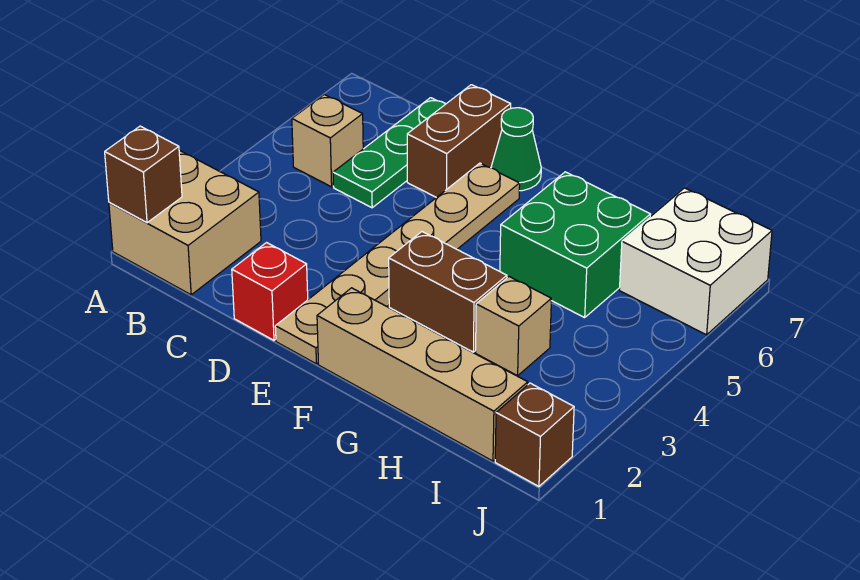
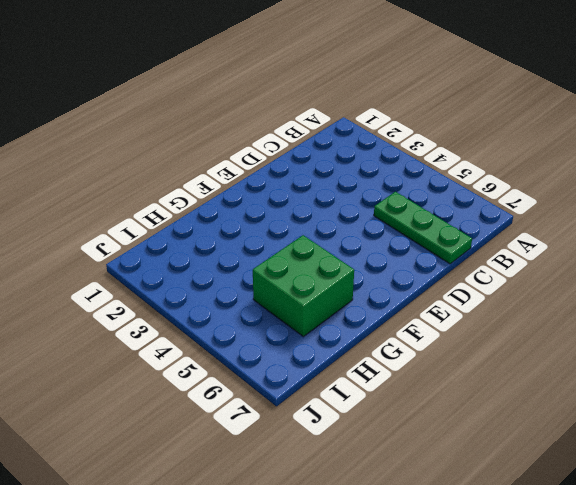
none -> tan 2x2 brick [109,151,261,295]
none -> tan 1x1 brick [292,95,363,187]
none -> red 1x1 brick [232,243,308,340]

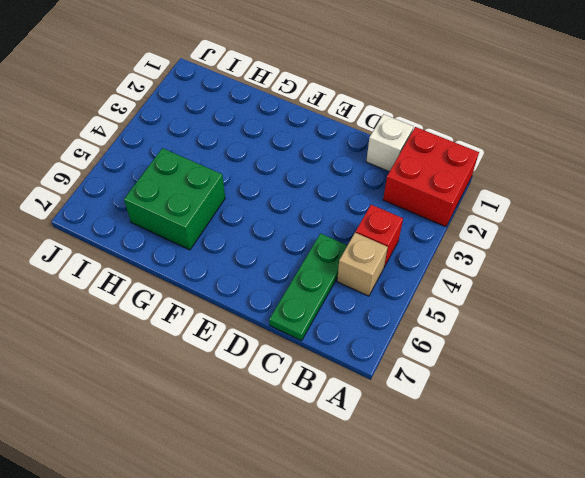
red 2x2 brick [383,127,479,227] -> tan 2x2 brick [109,151,261,295]
red 1x1 brick [356,205,403,267] -> red 1x1 brick moved to [232,243,308,340]
white 1x1 brick [366,114,414,172] -> none
none -> brown 1x2 brick [407,85,511,198]
none -> tan 1x6 plate [275,163,520,364]
none -> green 1x1 cone [491,108,541,191]

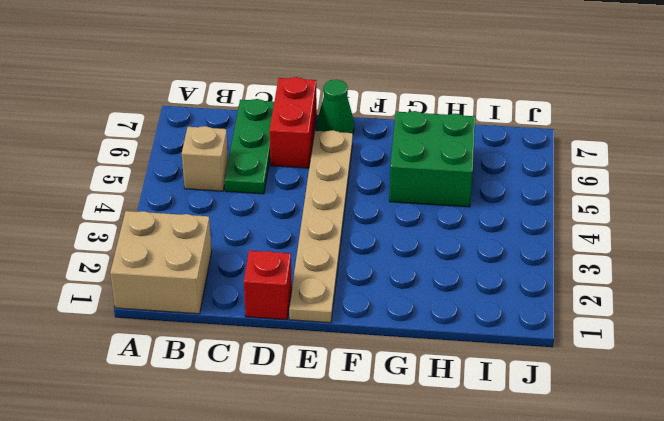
red 1x2 brick [270,77,317,168] -> brown 1x2 brick [407,85,511,198]
none -> tan 1x4 brick [317,288,528,461]
none -> brown 1x2 brick [389,232,507,352]
none -> tan 1x1 brick [476,277,551,376]

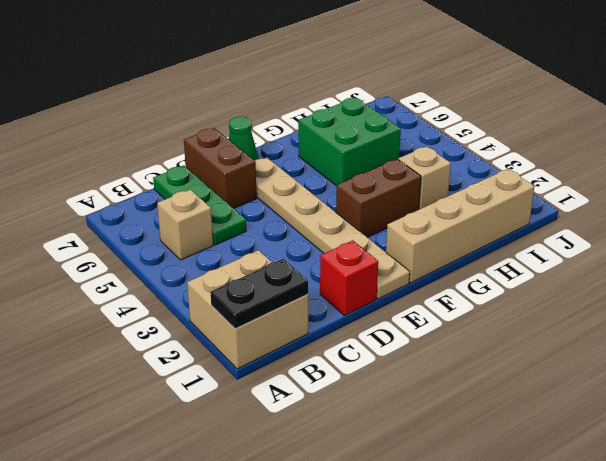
black 1x2 plate [210,259,308,329] -> brown 1x1 brick [105,126,182,223]
none -> white 2x2 brick [619,188,772,335]
none -> brown 1x1 brick [495,383,574,486]

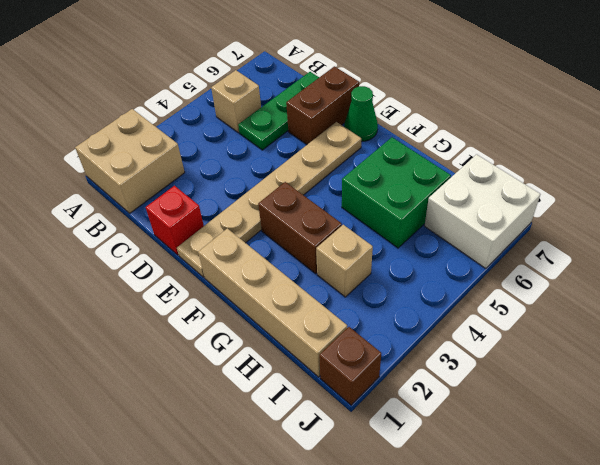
none -> brown 1x1 brick [105,126,182,223]

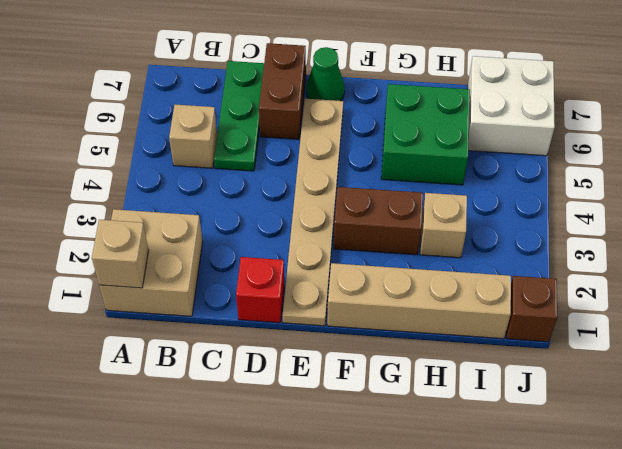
tan 1x1 brick [92,220,149,288] -> brown 1x1 brick [105,126,182,223]

